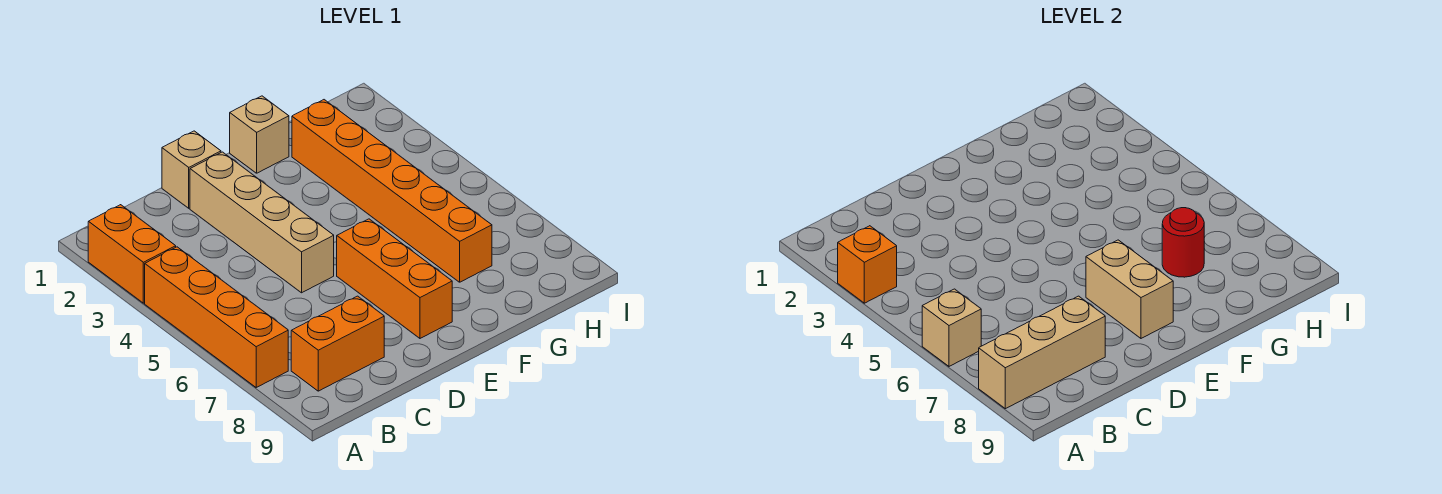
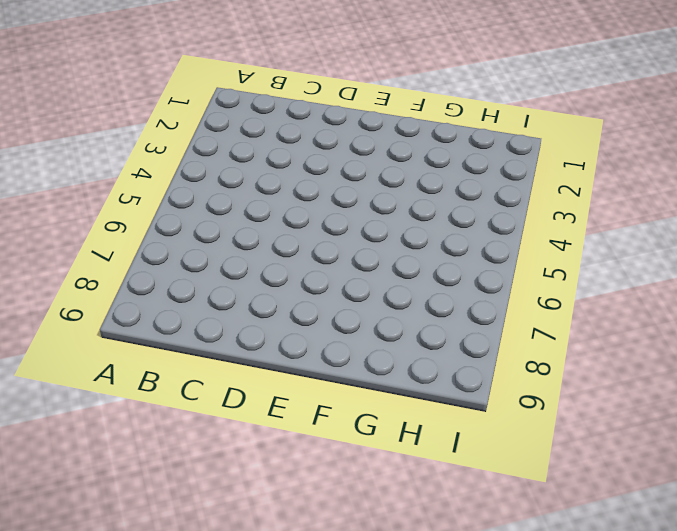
none -> orange 1x2 brick [88,205,176,303]
none -> orange 1x4 brick [145,247,288,387]
none -> orange 1x2 brick [291,296,384,391]

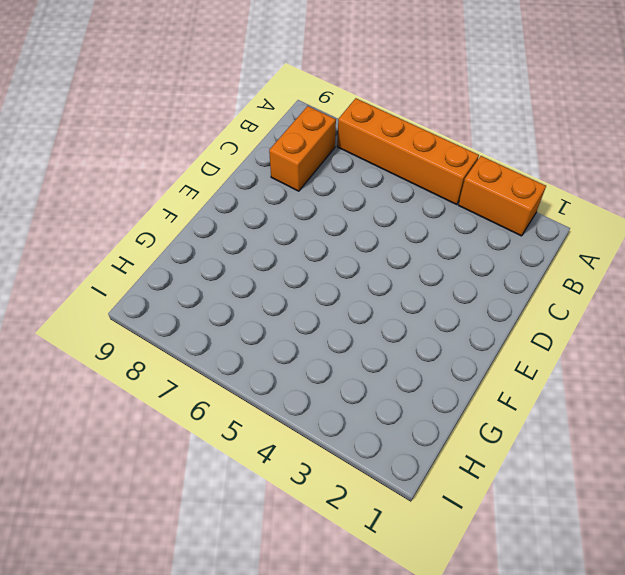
none -> tan 1x1 brick [162,131,221,208]
none -> tan 1x4 brick [190,152,334,293]
none -> orange 1x3 brick [337,219,452,338]

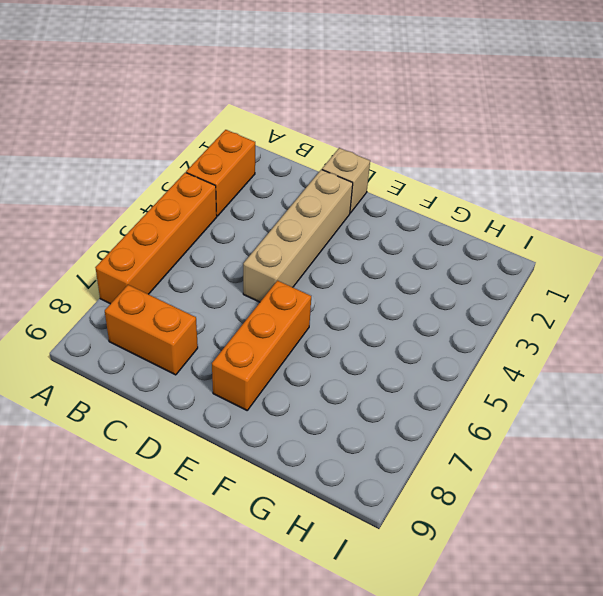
none -> tan 1x1 brick [230,96,289,173]
none -> orange 1x6 brick [292,100,492,282]
none -> orange 1x1 brick [838,226,897,303]

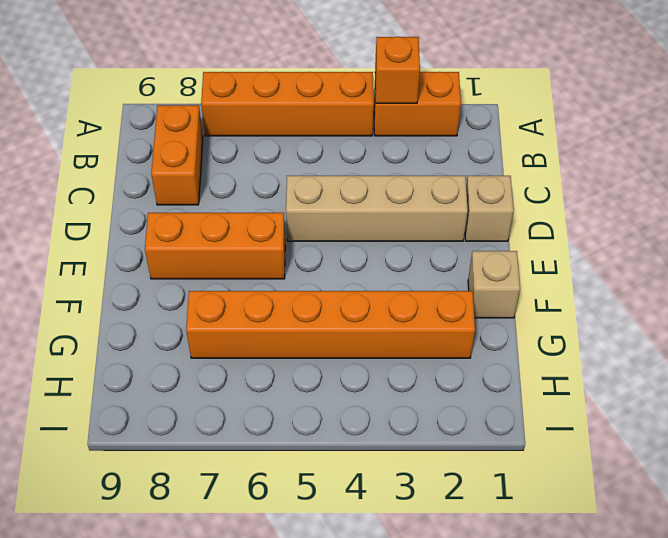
none -> tan 1x1 brick [922,289,981,366]
none -> tan 1x3 brick [979,296,1105,409]
none -> tan 1x2 brick [1086,240,1173,338]

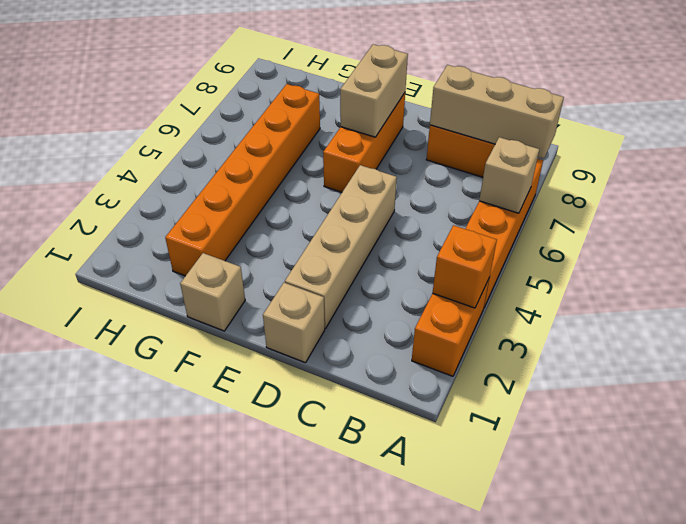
none -> red 1x1 round brick [1162,208,1204,277]

